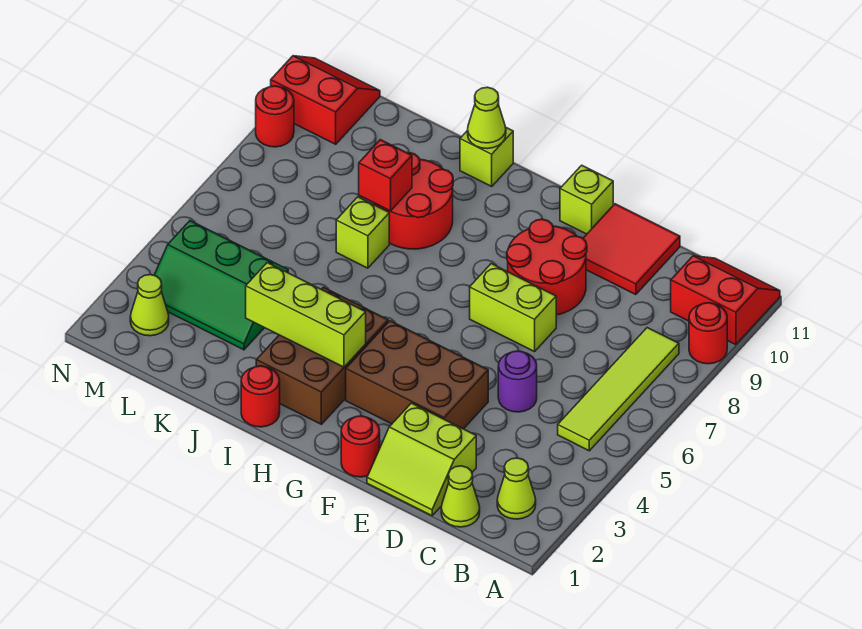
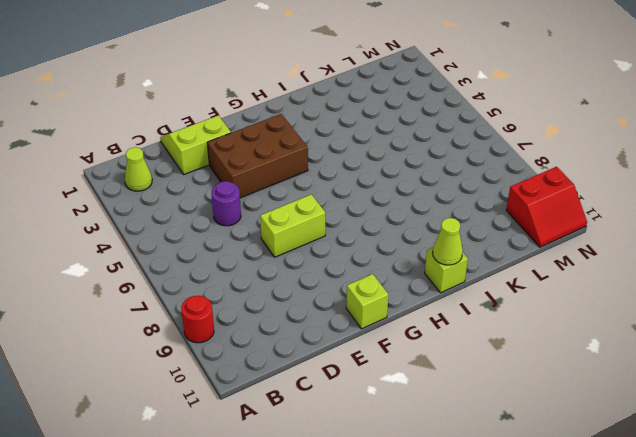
none -> red 2x2 slope [671,256,780,345]
none -> lime 1x4 tile [558,328,679,451]
none -> lime 1x1 cone [441,466,480,527]

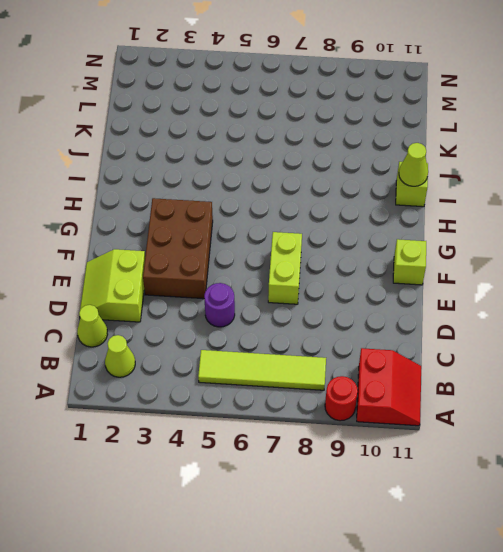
none -> red 2x2 tile [583,204,680,295]
none -> red 2x2 round brick [507,219,587,315]
none -> red 1x1 round brick [341,416,380,477]

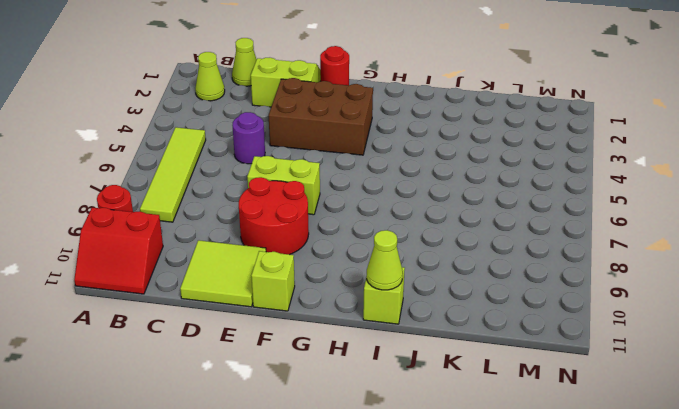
lime 2x2 tile [180,240,266,307] -> red 2x2 tile [583,204,680,295]
none -> brown 2x3 brick [256,287,388,424]
none -> red 1x1 round brick [241,366,280,427]
none -> red 2x2 round brick [374,153,453,249]

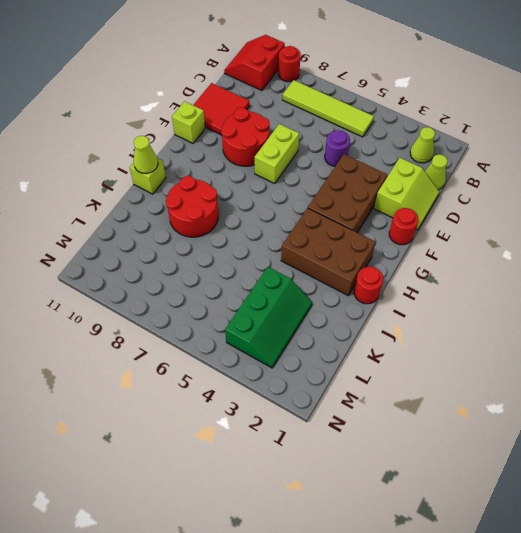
none -> lime 1x1 brick [336,197,389,268]
none -> lime 1x1 cone [130,275,169,336]
none -> red 2x2 slope [271,56,380,144]

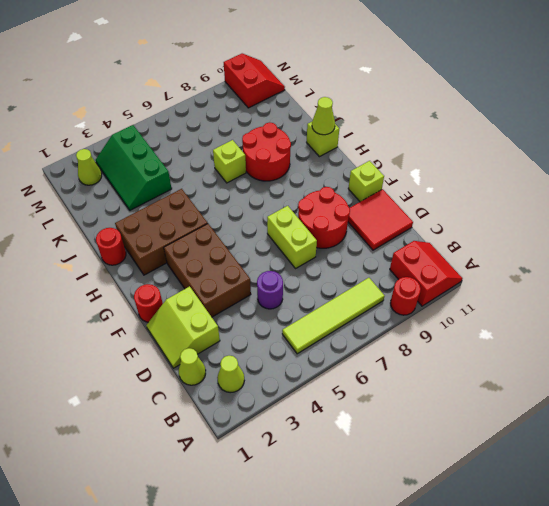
none -> red 1x1 round brick [256,86,294,147]
none -> lime 1x3 brick [246,263,366,367]
none -> red 1x1 brick [359,140,412,211]

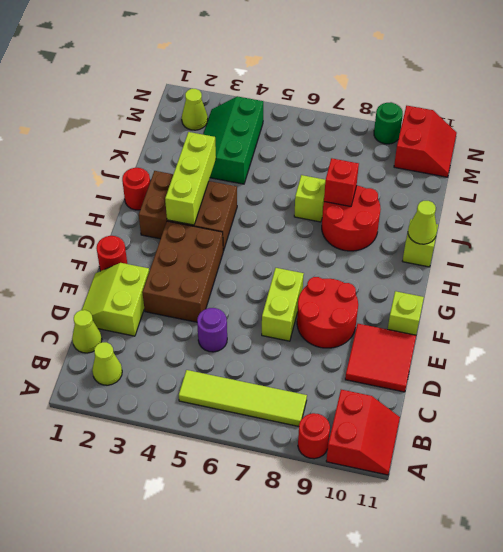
green 1x1 round brick [374,102,403,144] -> red 1x1 round brick [256,86,294,147]

